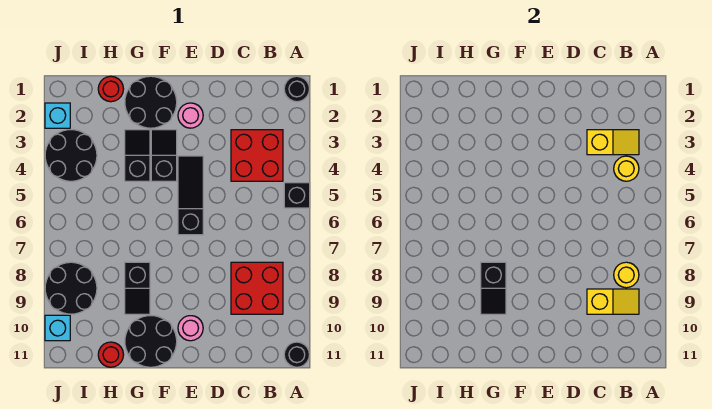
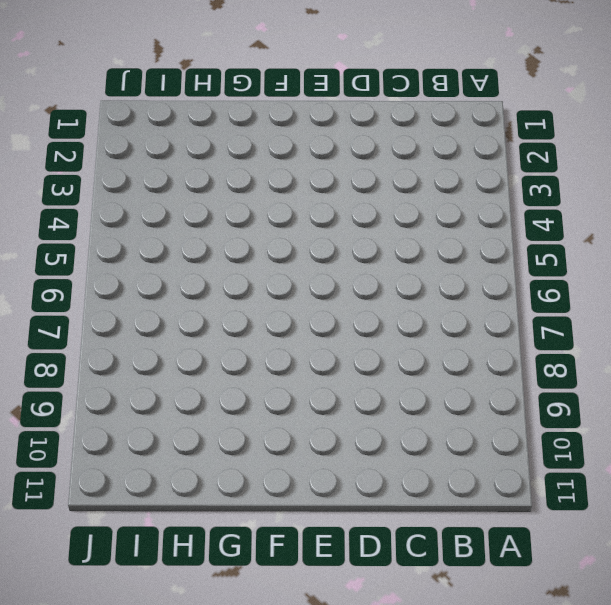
none -> black 1x1 round brick [284,76,309,102]
none -> black 1x1 brick [284,183,310,208]
none -> black 1x1 round brick [284,342,309,367]

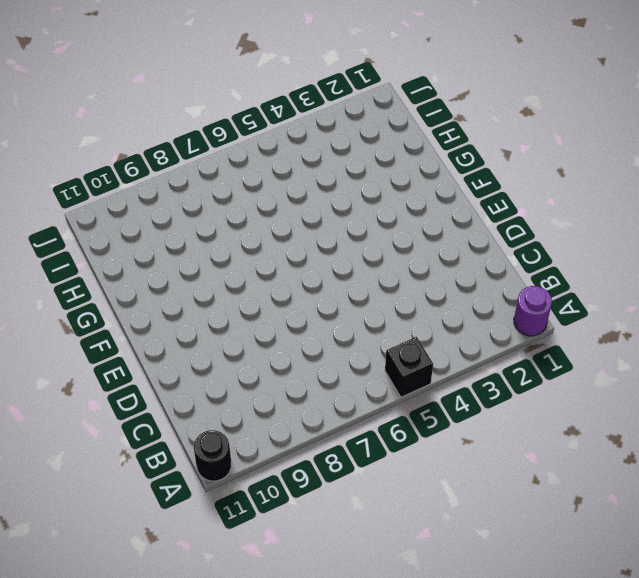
purple 1x1 round brick [514,286,552,336] -> black 1x1 round brick [284,76,309,102]
none -> red 2x2 brick [231,130,283,181]
none -> red 2x2 brick [231,262,283,314]
none -> pink 1x1 round brick [178,103,203,128]

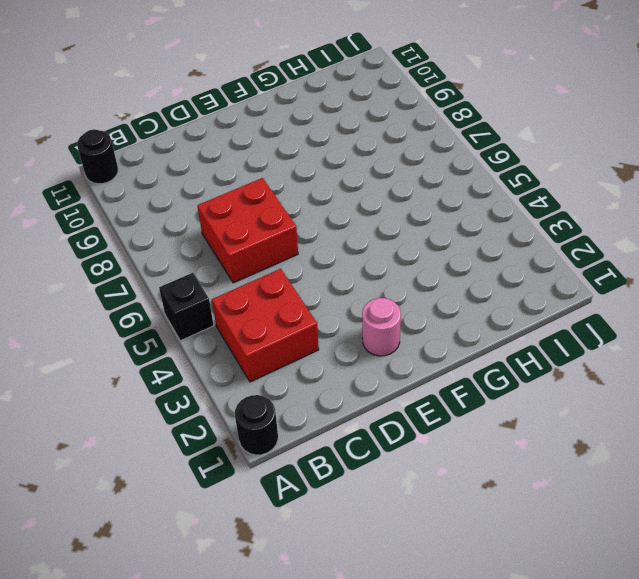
red 2x2 brick [197,178,298,283] -> red 2x2 brick moved to [231,262,283,314]
none -> black 1x3 slope [178,156,203,235]
none -> pink 1x1 round brick [178,316,203,341]
none -> black 2x2 round brick [125,76,177,128]

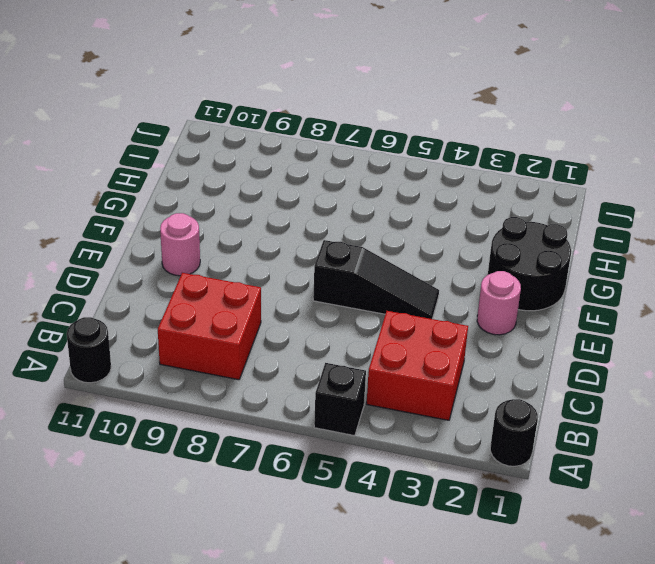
none -> black 1x2 slope [151,130,177,181]
none -> black 2x2 round brick [125,316,177,367]
none -> black 1x2 slope [125,130,150,181]

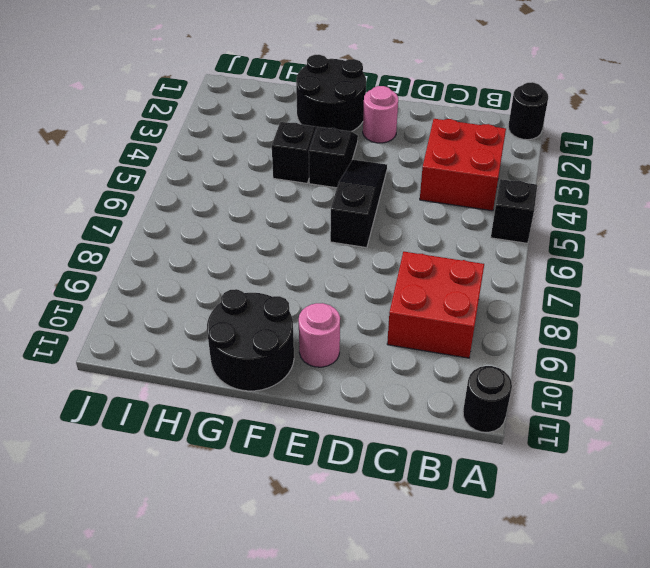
none -> black 1x2 slope [125,262,150,314]
none -> red 1x1 round brick [98,76,123,102]
none -> red 1x1 round brick [98,342,124,367]

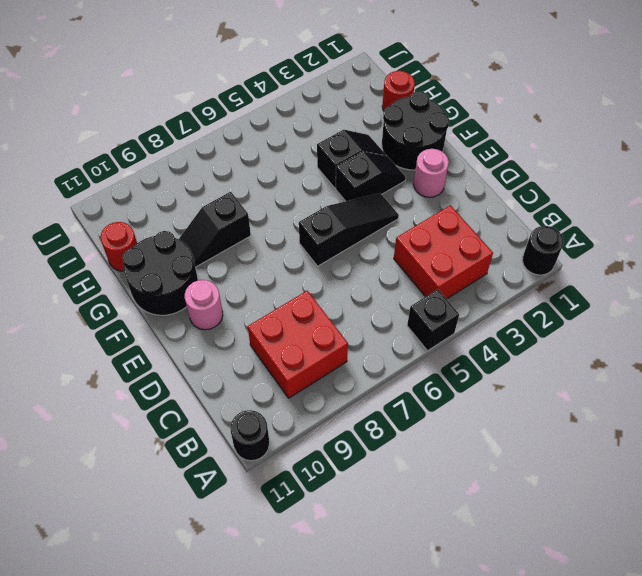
none -> black 2x2 round brick [45,130,97,181]
none -> black 2x2 round brick [45,262,97,314]
none -> cyan 1x1 brick [45,103,70,128]

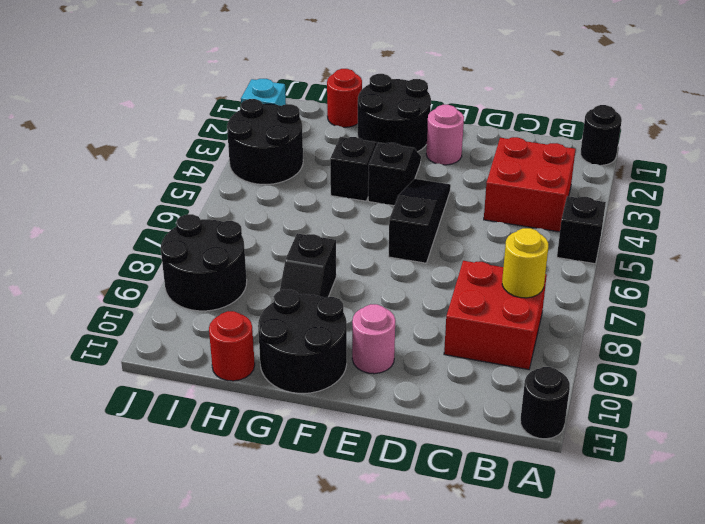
none -> cyan 1x1 brick [45,315,70,341]
none -> yellow 1x2 slope [587,130,639,155]
none -> yellow 1x1 round brick [614,156,639,181]

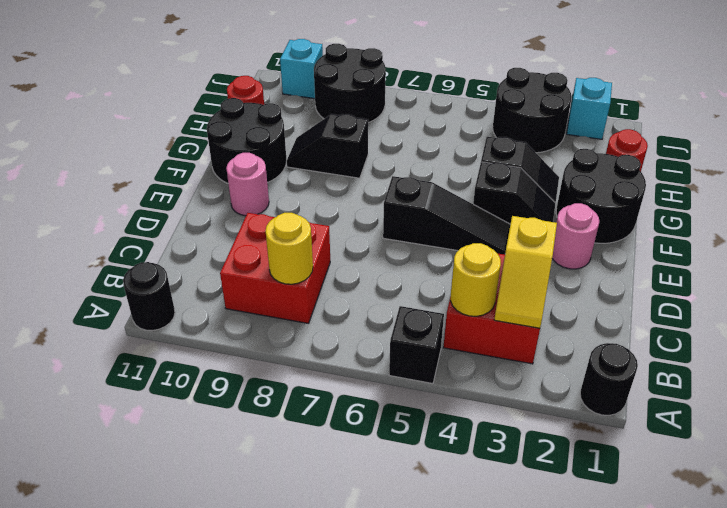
none -> yellow 1x2 slope [587,289,639,314]
none -> black 1x2 slope [481,262,506,314]

